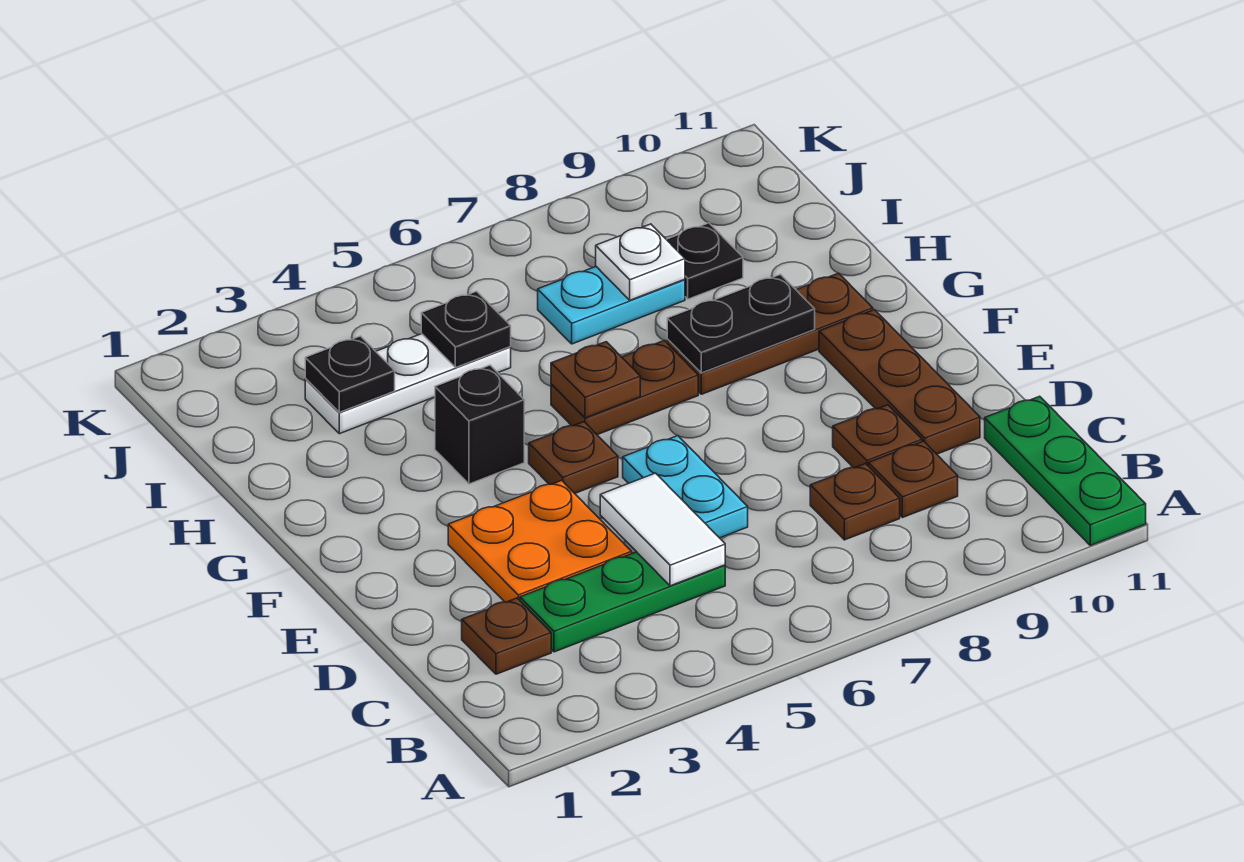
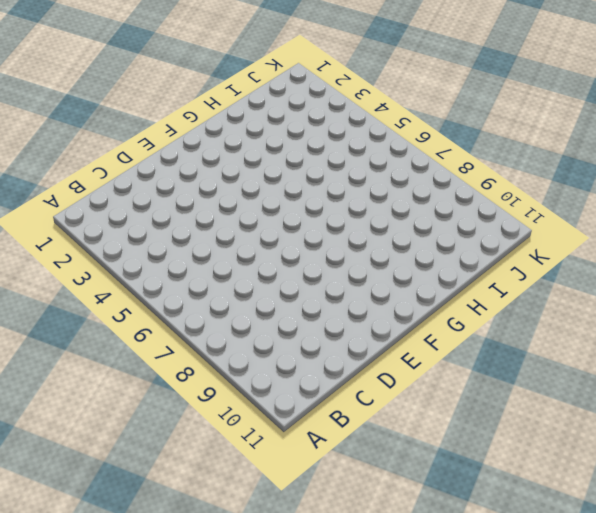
none -> green 1x3 plate [985,396,1146,545]
none -> brown 1x1 plate [462,598,551,674]
none -> green 1x3 plate [520,552,725,652]

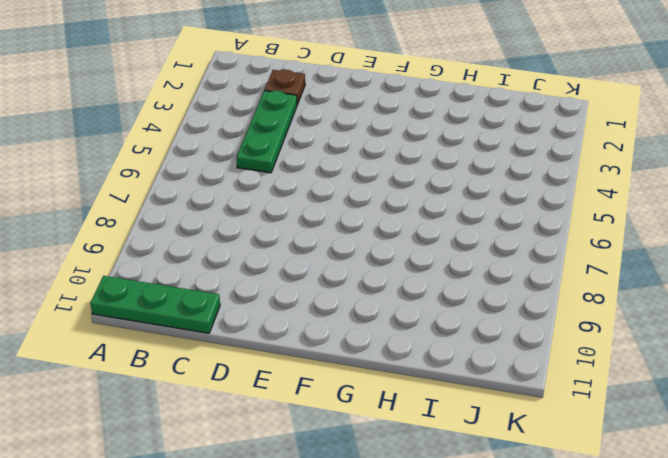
none -> brown 1x1 plate [810,464,900,540]
none -> brown 1x1 plate [868,441,958,518]
none -> orange 2x2 plate [448,480,632,602]

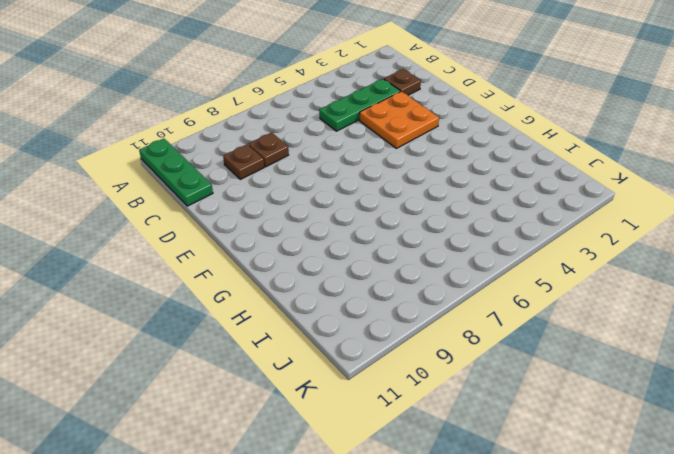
none -> cyan 1x2 plate [623,436,748,538]
none -> brown 1x1 plate [833,405,922,468]
none -> brown 1x3 plate [819,310,980,454]

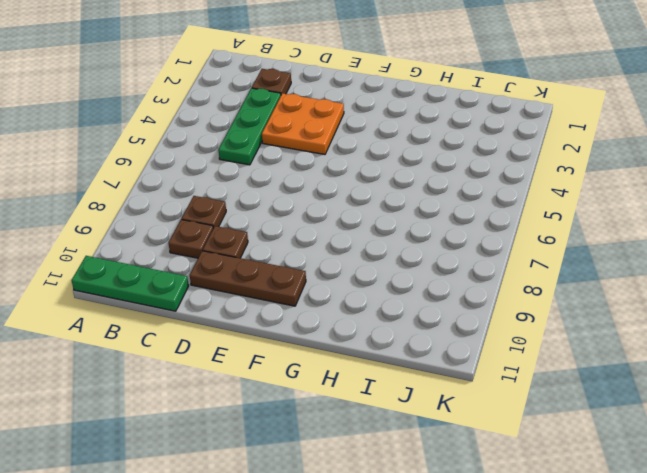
none -> cyan 1x2 plate [623,436,748,538]
none -> brown 1x1 plate [529,422,618,493]
none -> black 1x1 brick [435,365,524,484]

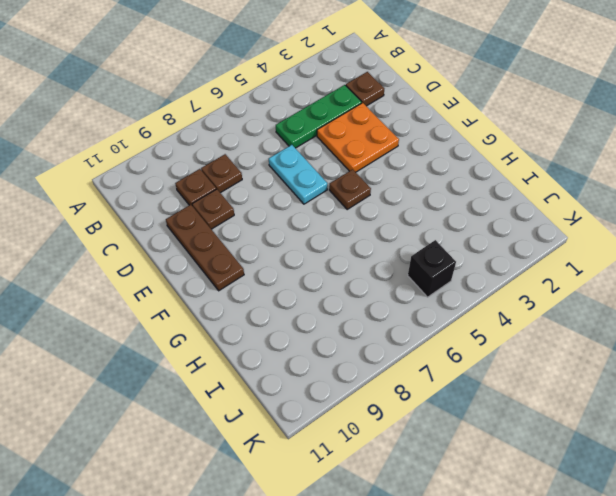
black 1x1 brick [408,240,456,297] -> black 1x1 brick moved to [435,365,524,484]
none -> green 1x3 plate [985,396,1146,545]
none -> brown 1x2 plate [551,340,698,435]
none -> brown 1x3 plate [667,273,873,394]

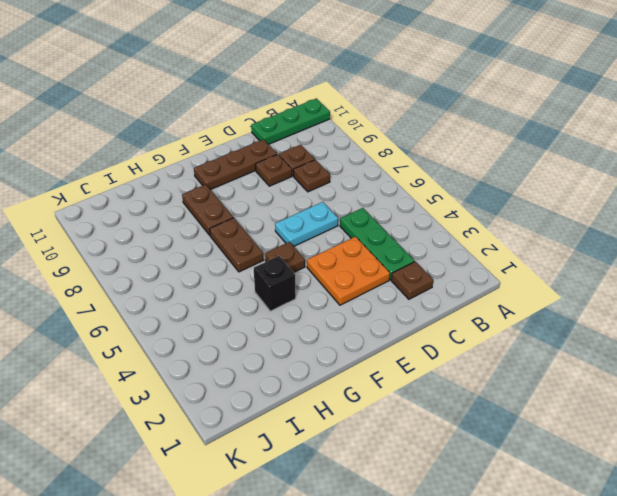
brown 1x2 plate [182,185,233,235] -> brown 1x3 plate [667,273,873,394]
none -> white 1x3 plate [305,334,511,434]
none -> cyan 1x2 plate [538,267,685,344]
none -> black 1x1 plate [666,223,743,299]

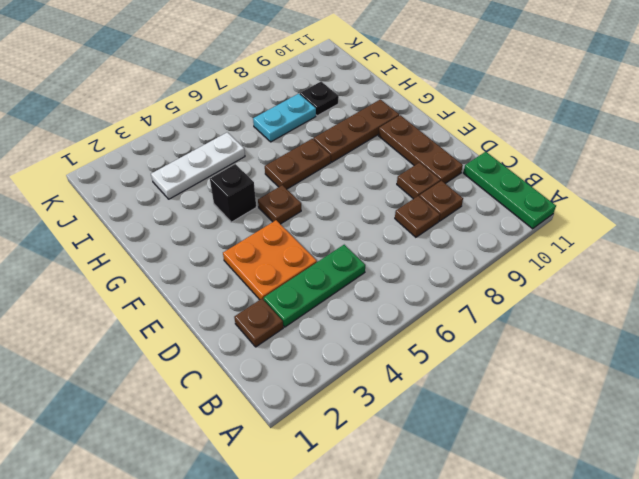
none -> cyan 1x2 plate [623,436,748,538]
none -> white 1x2 tile [600,473,725,586]
none -> brown 1x1 plate [551,342,640,418]

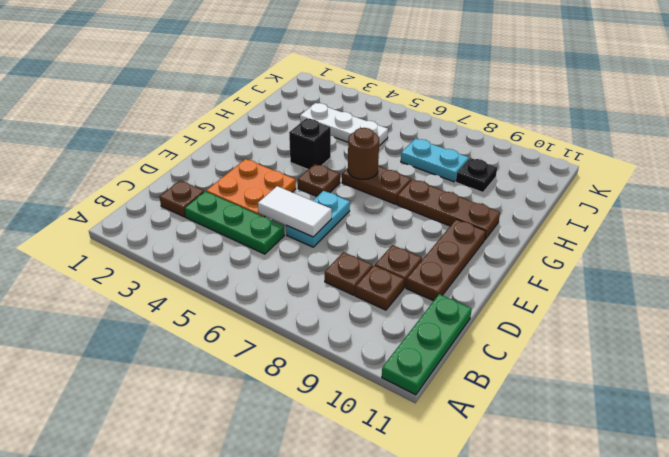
white 1x2 tile [258,186,332,237] -> white 1x2 tile turned to [600,473,725,586]
brown 1x1 round brick [348,128,379,179] -> brown 1x1 plate [551,342,640,418]
none -> black 1x2 plate [667,274,815,373]
none -> black 1x1 plate [305,336,395,412]
none -> black 1x1 plate [421,291,511,368]

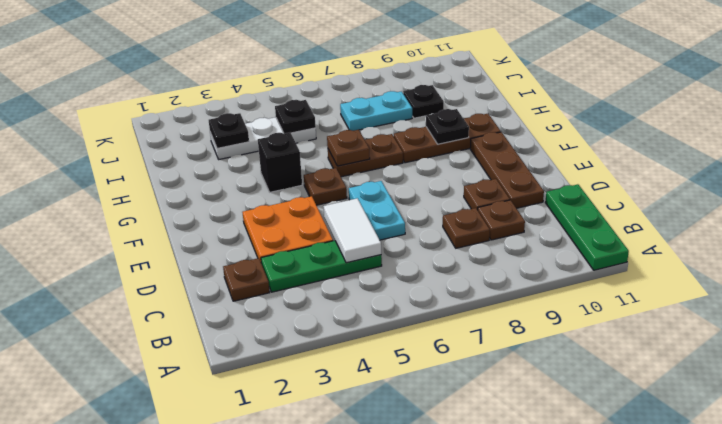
black 1x1 plate [426,109,469,144] -> black 1x2 plate [667,274,815,373]
none -> white 1x1 plate [596,224,685,300]

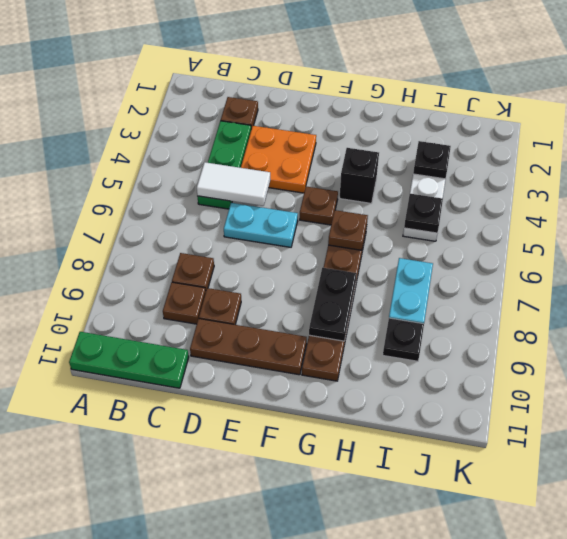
none -> white 1x1 plate [596,224,685,300]

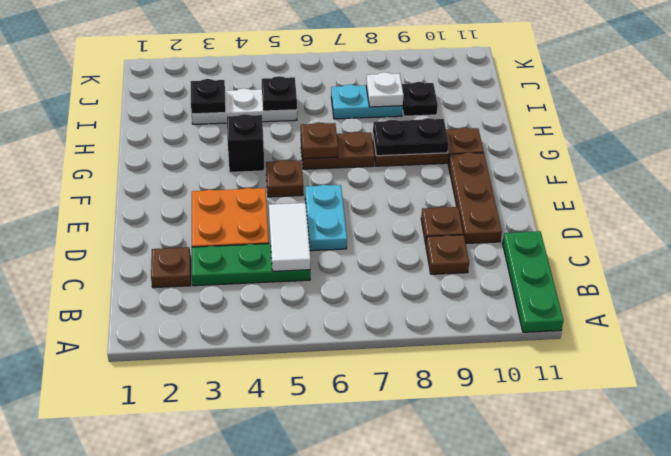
none -> brown 1x1 plate [810,464,900,540]

